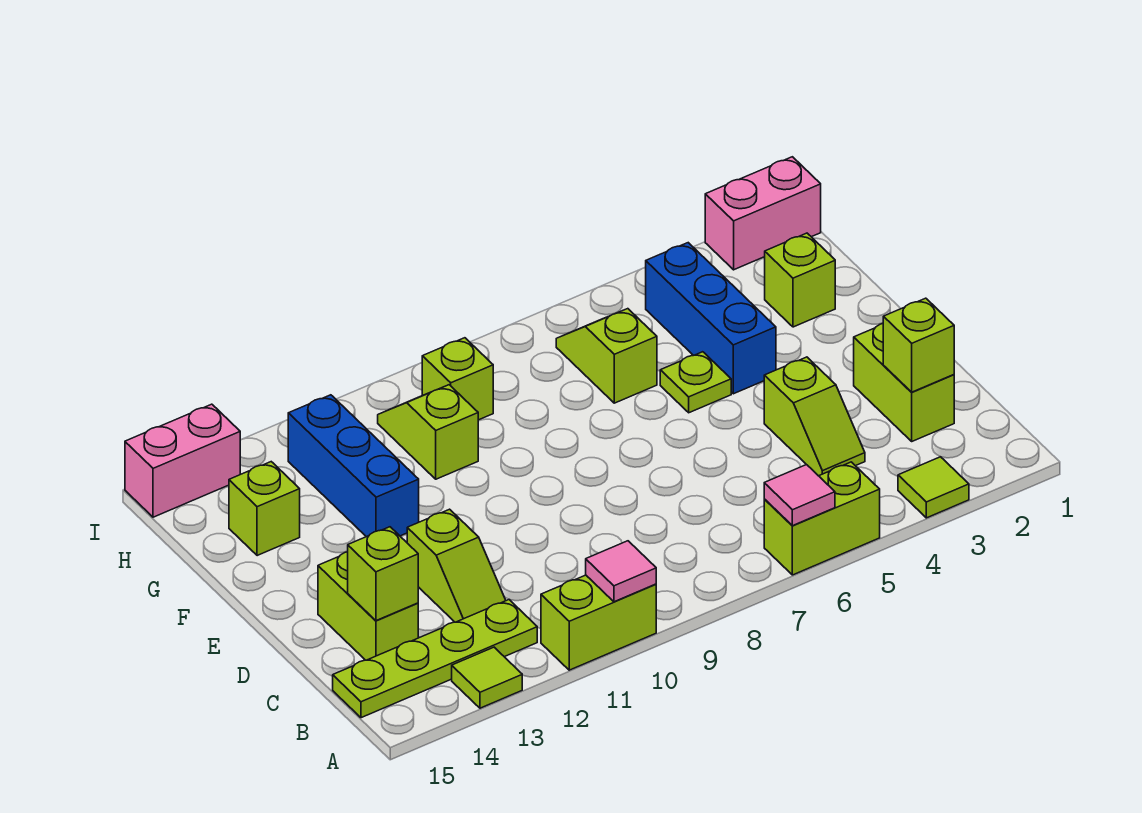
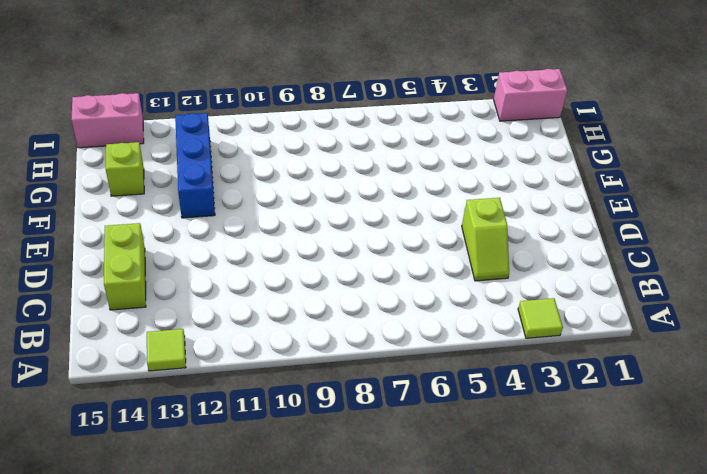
none -> lime 1x2 brick [764,462,880,575]
none -> lime 1x2 brick [541,575,656,670]
none -> lime 1x4 plate [333,600,537,718]

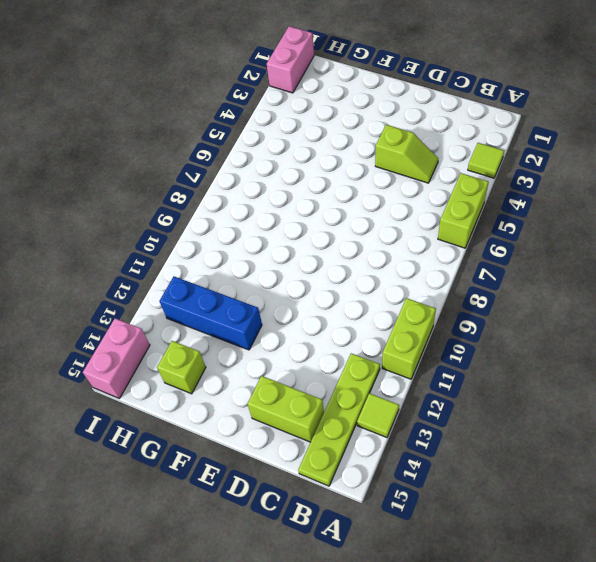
none -> lime 1x2 brick [854,324,954,441]
none -> lime 1x2 slope [407,509,506,622]
none -> blue 1x3 brick [645,243,776,394]

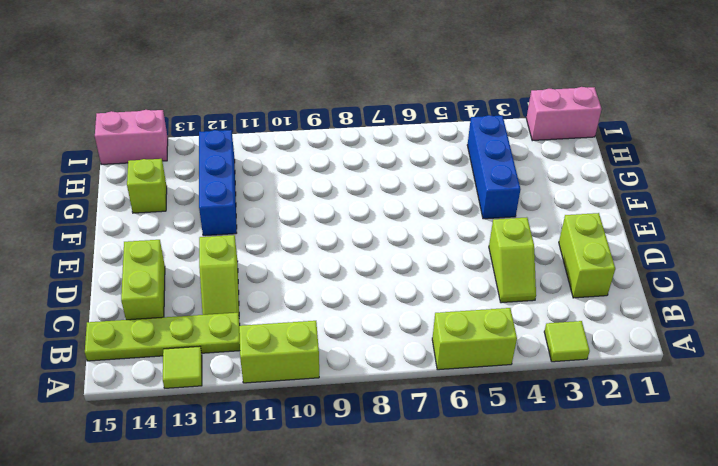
none -> lime 1x1 plate [660,352,731,413]
none -> lime 1x1 brick [765,233,835,327]
none -> lime 1x2 slope [556,309,657,403]

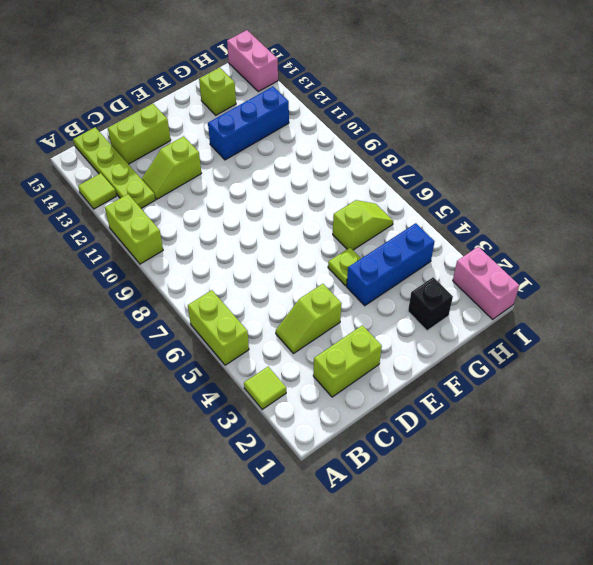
black 1x1 brick [408,277,453,331] -> lime 1x1 brick [765,233,835,327]
none -> lime 1x2 slope [378,385,478,479]
none -> lime 1x1 brick [422,338,493,420]
none -> pink 1x1 tile [764,465,835,526]

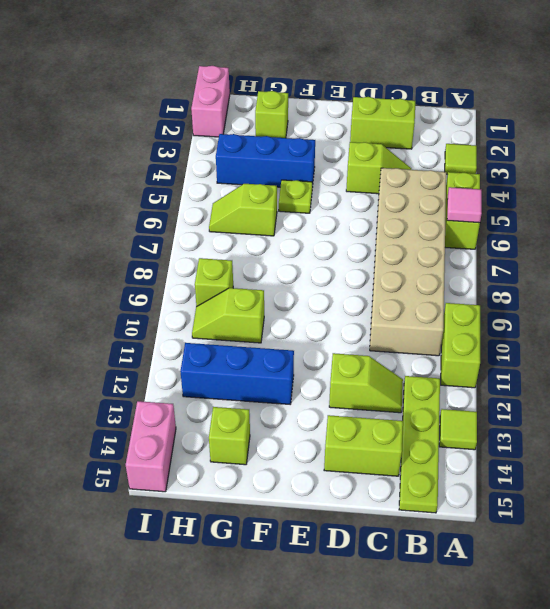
tan 2x6 brick [370,168,446,356] -> none
none -> pink 1x1 tile [586,541,656,602]
none -> lime 1x1 brick [883,298,954,392]
none -> lime 1x1 brick [348,527,418,621]

